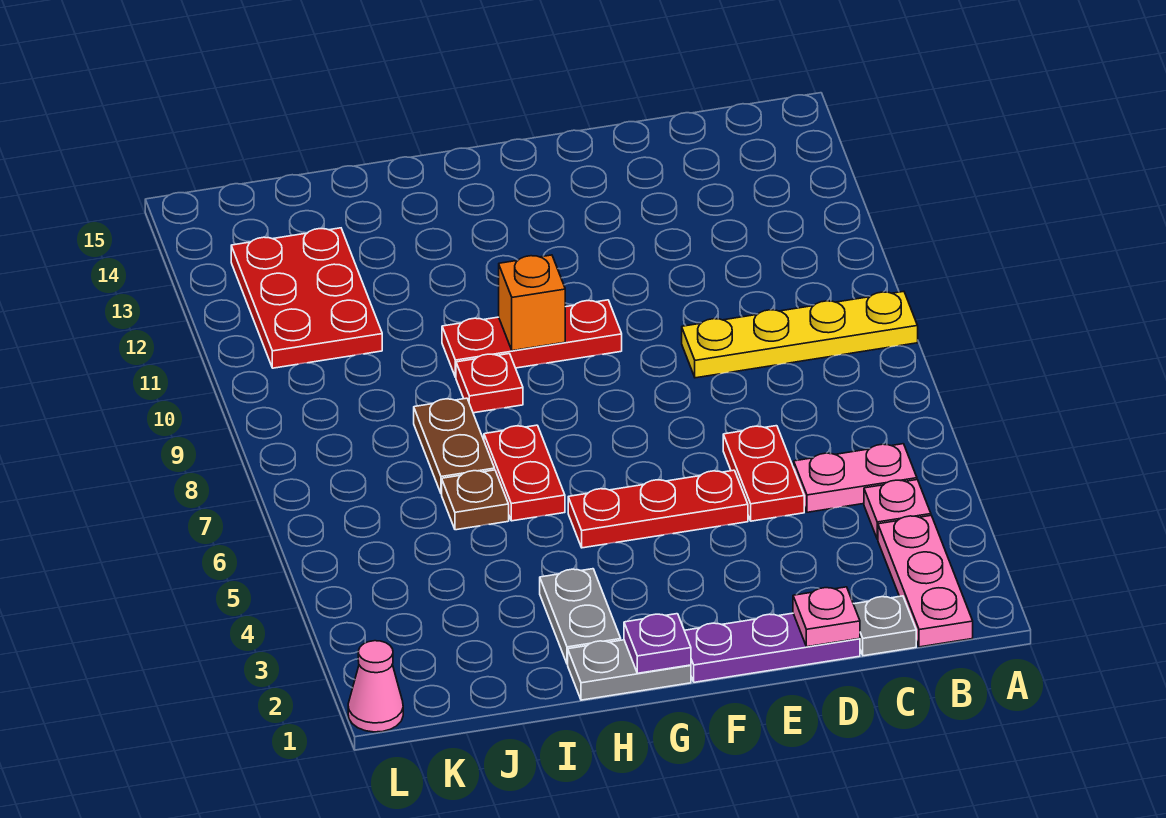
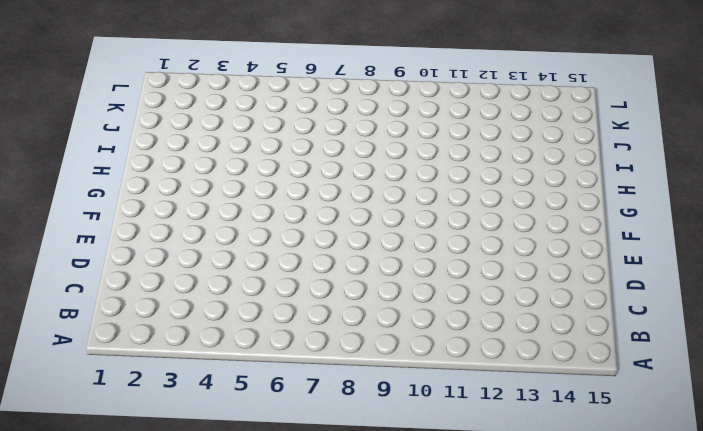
none -> yellow 1x4 plate [682,291,918,378]
none -> pink 1x3 plate [878,516,973,647]
none -> pink 1x1 plate [864,480,931,539]

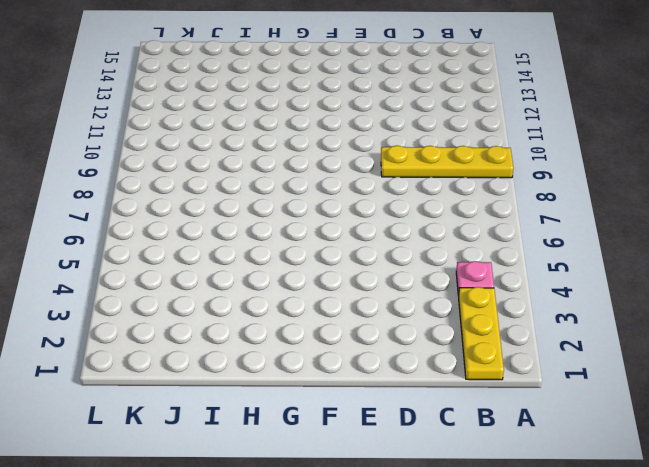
yellow 1x3 plate [458,287,504,380] -> pink 1x3 plate [878,516,973,647]
none -> pink 1x2 plate [794,444,917,512]
none -> grey 1x1 plate [854,596,916,656]
none -> purple 1x3 plate [684,613,860,682]

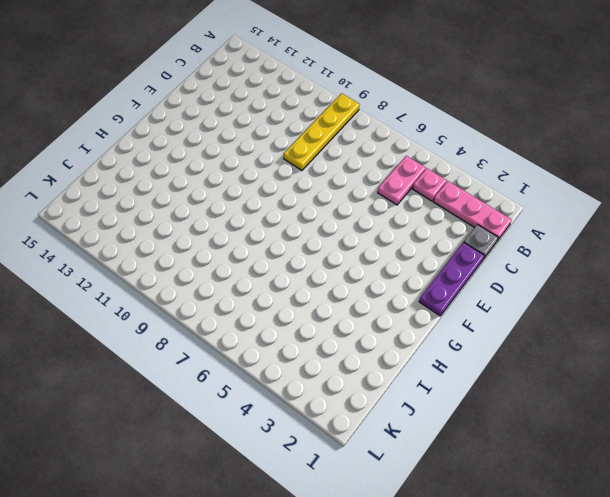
none -> red 1x2 plate [723,426,804,521]
none -> red 1x3 plate [568,470,748,548]
none -> red 1x3 plate [442,300,622,377]

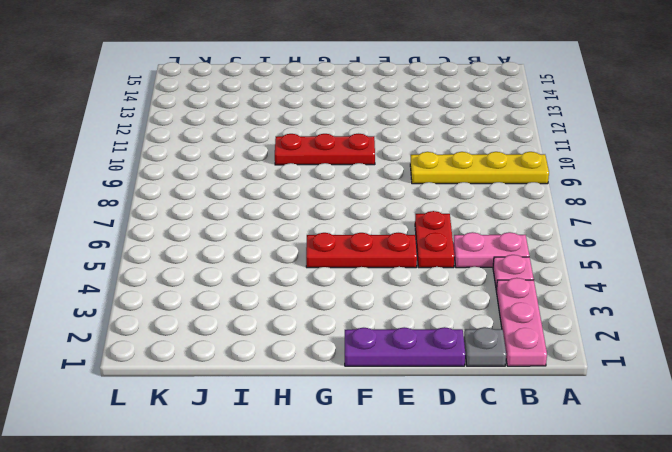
none -> grey 1x2 plate [568,640,691,700]
none -> grey 1x2 plate [540,569,621,664]
none -> red 1x2 plate [484,425,565,521]

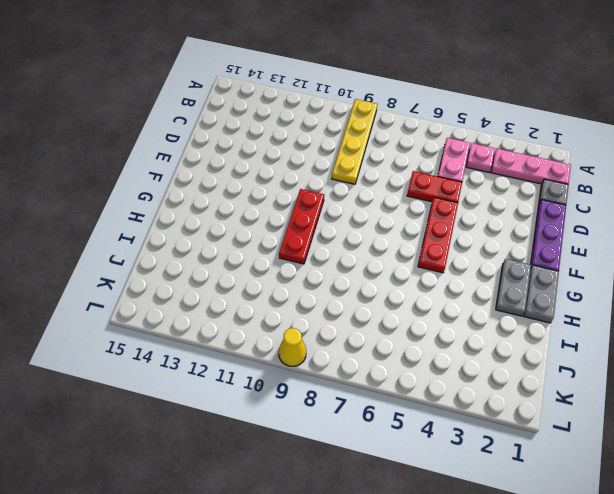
grey 1x2 plate [496,259,531,316] -> grey 1x2 plate turned to [540,569,621,664]
yellow 1x1 cone [279,328,306,366] -> none
none -> red 1x2 plate [484,425,565,521]
none -> red 1x1 plate [456,354,523,413]
none -> brown 1x1 plate [442,470,509,530]

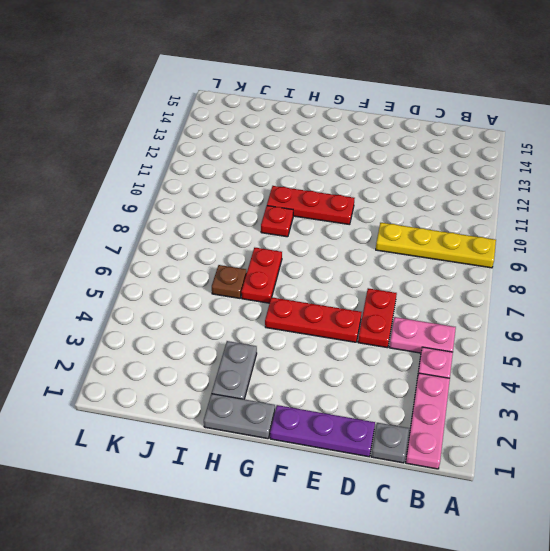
none -> brown 1x2 plate [414,398,495,494]
none -> red 2x3 plate [231,228,382,368]
none -> pink 1x1 cone [348,641,403,732]

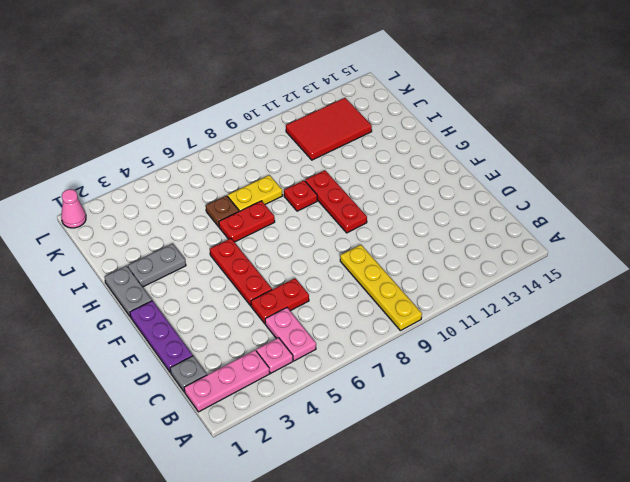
yellow 1x2 plate [228,175,282,211] -> brown 1x2 plate [414,398,495,494]
red 2x3 tile [286,98,372,160] -> red 2x3 plate [231,228,382,368]
none -> pink 1x1 plate [793,587,860,647]
none -> purple 1x1 plate [624,614,691,673]
none -> orange 1x1 brick [499,255,565,351]

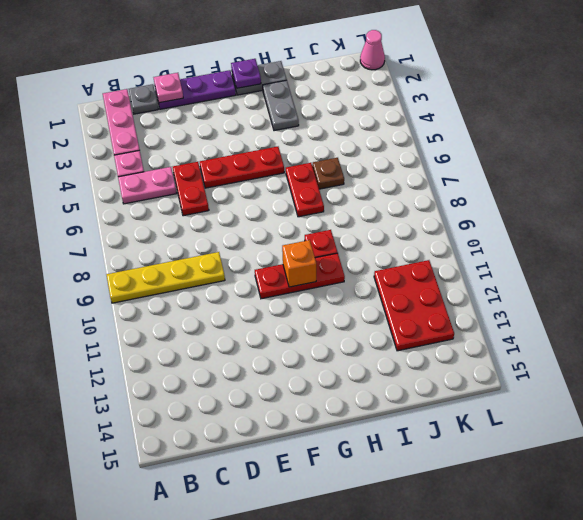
none -> brown 1x2 plate [414,398,495,494]

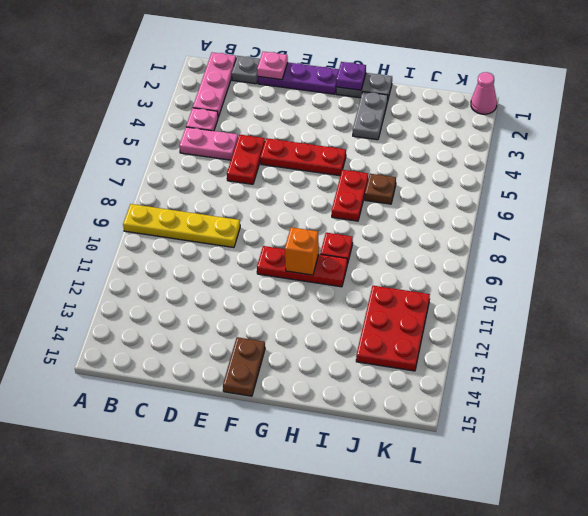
brown 1x2 plate [223,337,265,396] -> brown 1x2 plate moved to [414,398,495,494]

